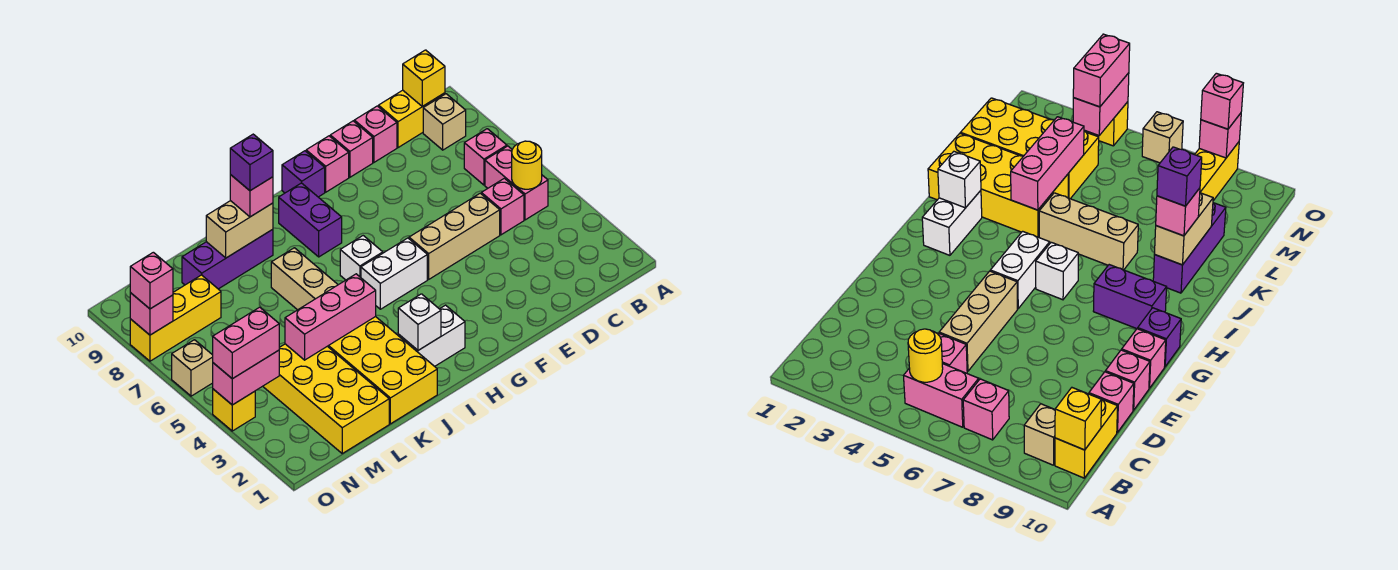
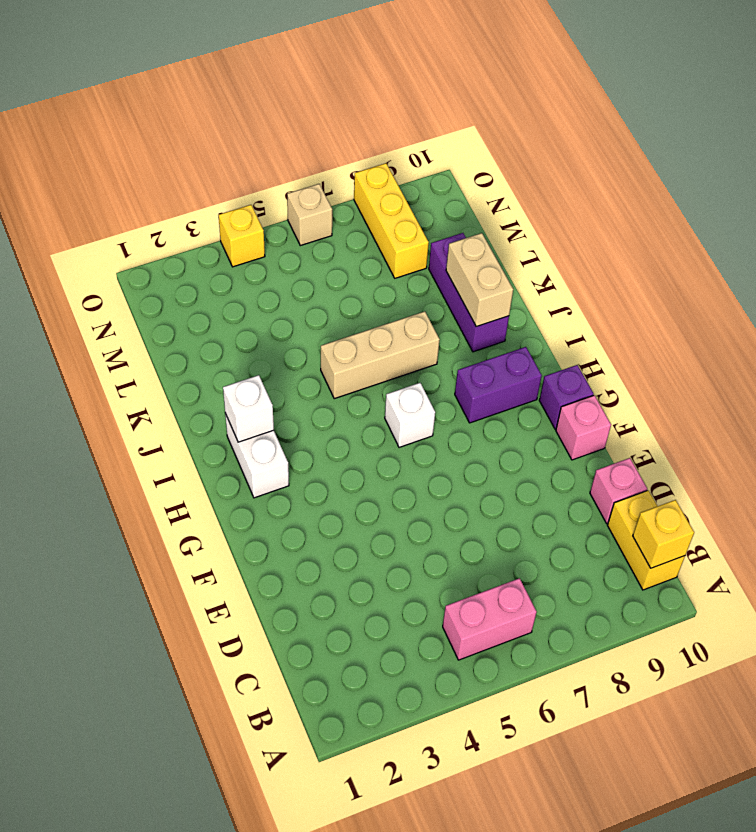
none -> pink 1x1 brick [464,129,507,185]
none -> tan 1x1 brick [423,94,466,150]
none -> pink 1x1 brick [481,178,524,235]
none -> tan 1x3 brick [409,193,500,279]

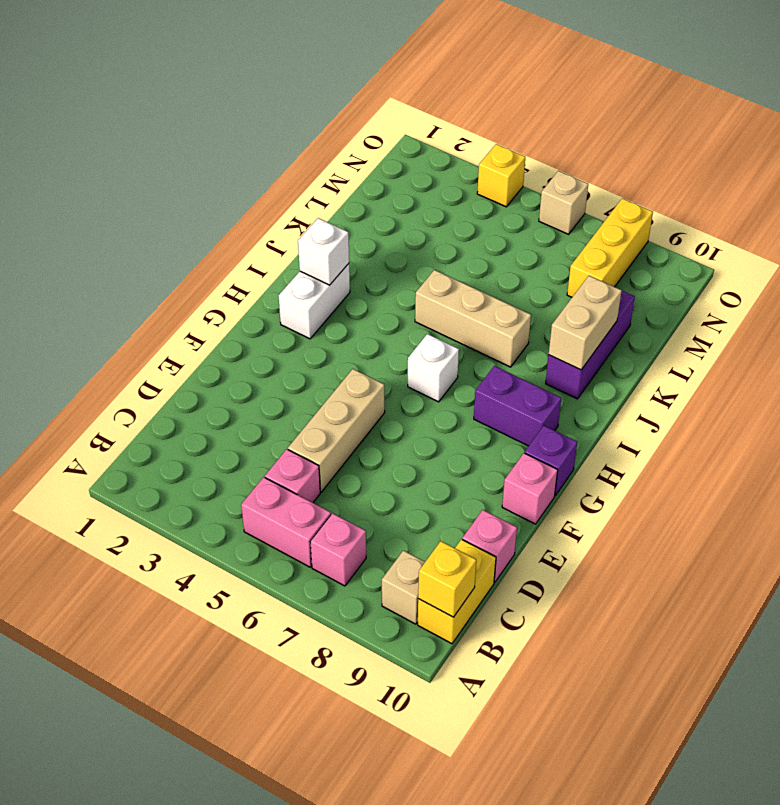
none -> pink 1x1 brick [330,121,373,177]
none -> white 1x2 brick [361,238,427,309]
none -> yellow 2x4 brick [328,317,437,424]
none -> yellow 2x4 brick [263,344,389,453]

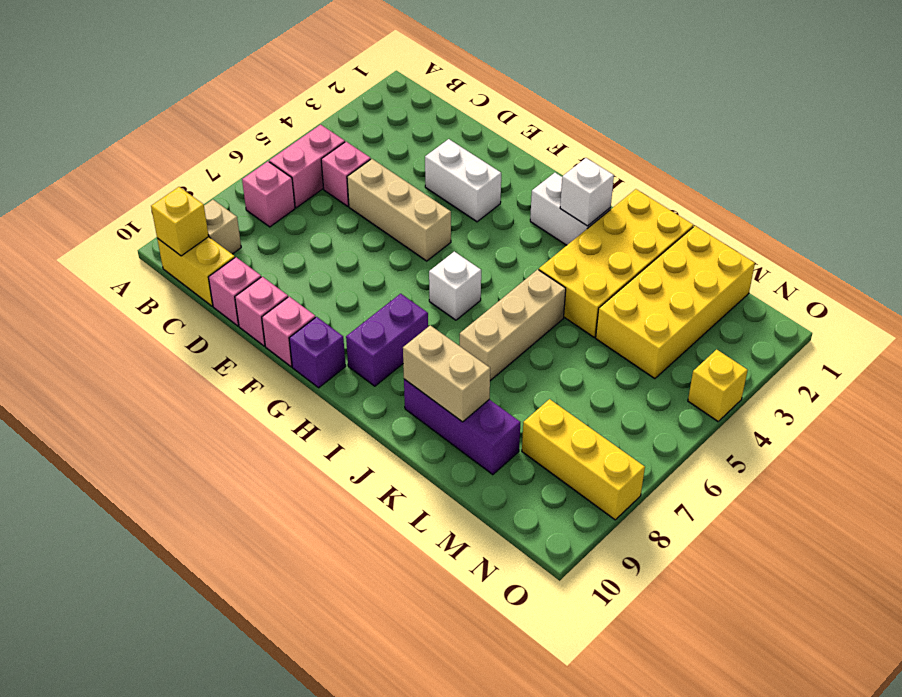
white 1x2 brick [425,139,501,222] -> white 1x2 brick moved to [361,238,427,309]
none -> tan 1x1 brick [172,340,213,396]
none -> yellow 1x1 round brick [512,141,542,189]
none -> pink 1x3 brick [285,274,376,360]
none -> pink 1x2 brick [213,350,279,405]

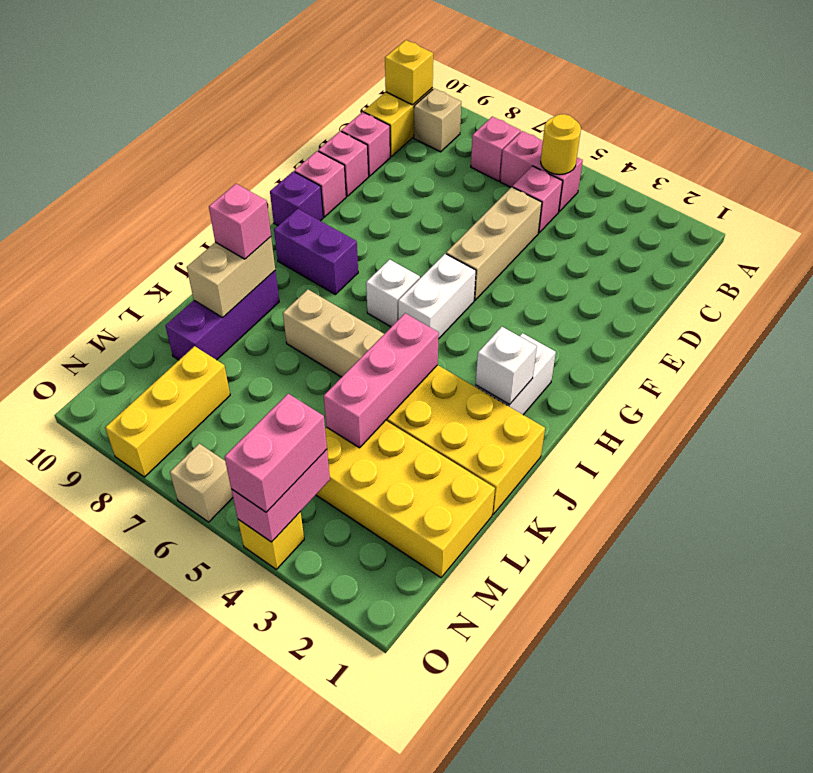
none -> pink 1x1 brick [130,293,173,335]
none -> pink 1x1 brick [130,252,173,309]
none -> purple 1x1 brick [230,134,273,191]

